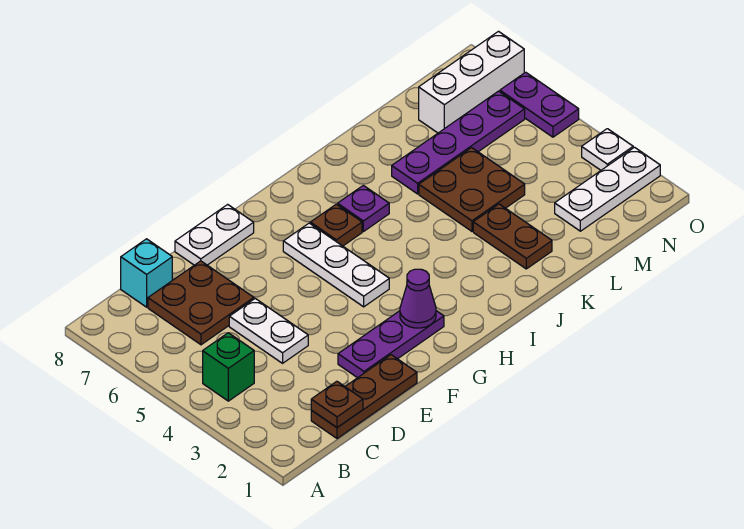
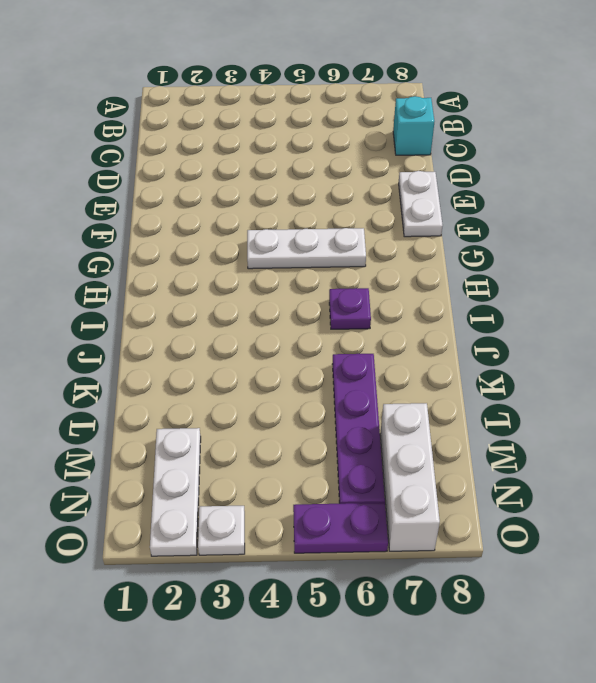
none -> green 1x1 brick [203,333,254,401]
none -> brown 1x3 plate [311,355,417,438]
none -> brown 2x2 plate [148,261,254,345]

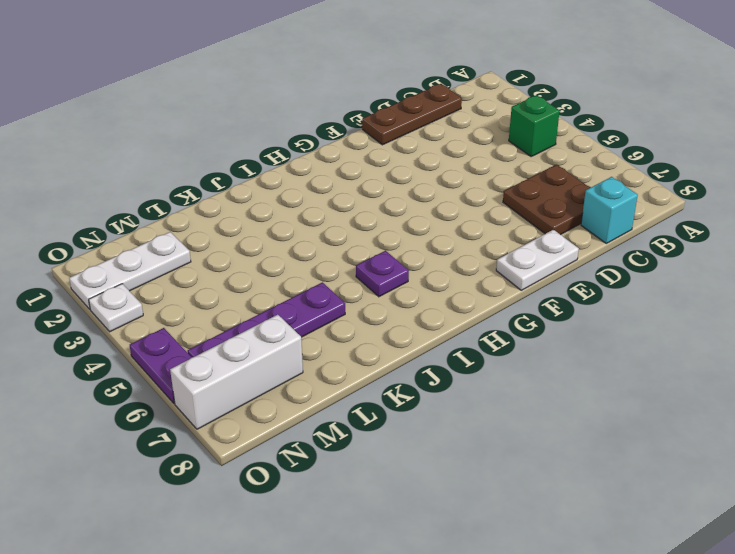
none -> white 1x2 plate [229,299,308,363]
none -> purple 1x3 plate [338,311,444,378]
none -> white 1x3 plate [283,223,389,307]

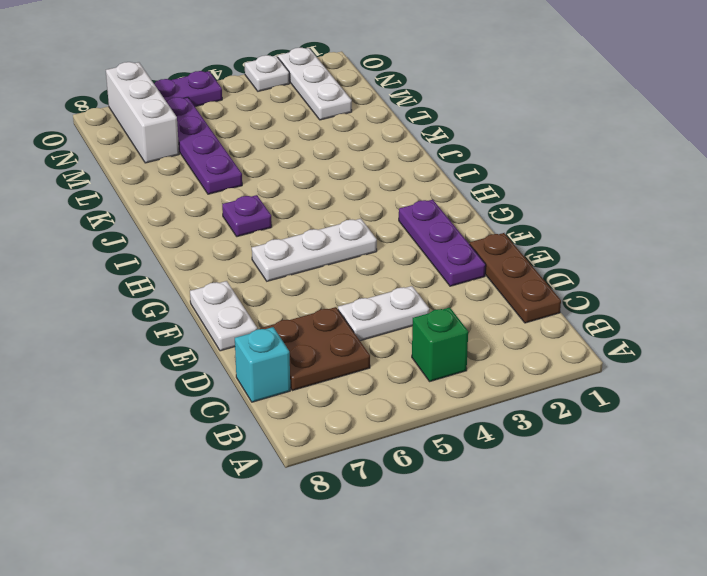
none -> brown 1x1 plate [310,204,362,246]
none -> brown 1x2 plate [473,204,552,269]
none -> brown 2x2 plate [419,148,525,231]

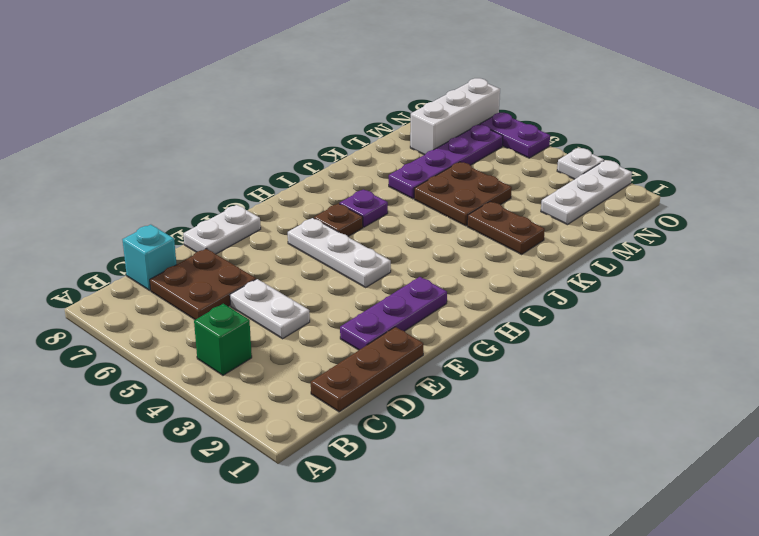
none -> brown 1x1 plate [311,381,363,427]
none -> purple 1x1 cone [400,269,436,328]

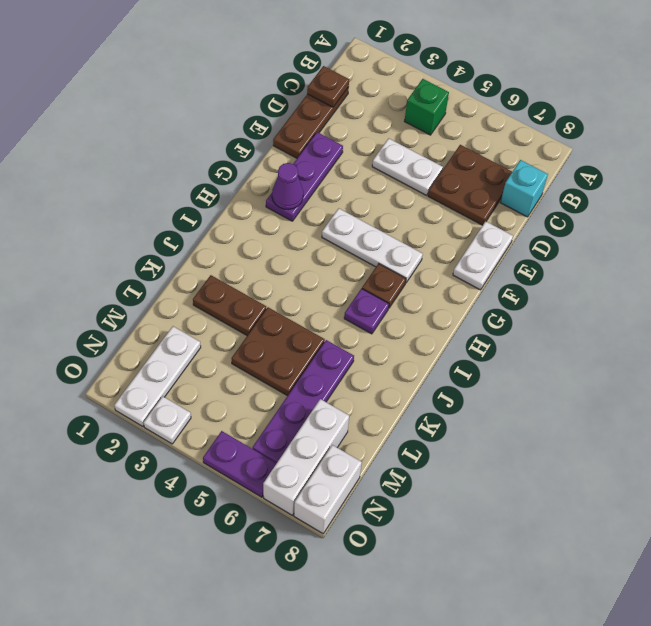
white 1x2 brick [294,445,362,534] -> none

